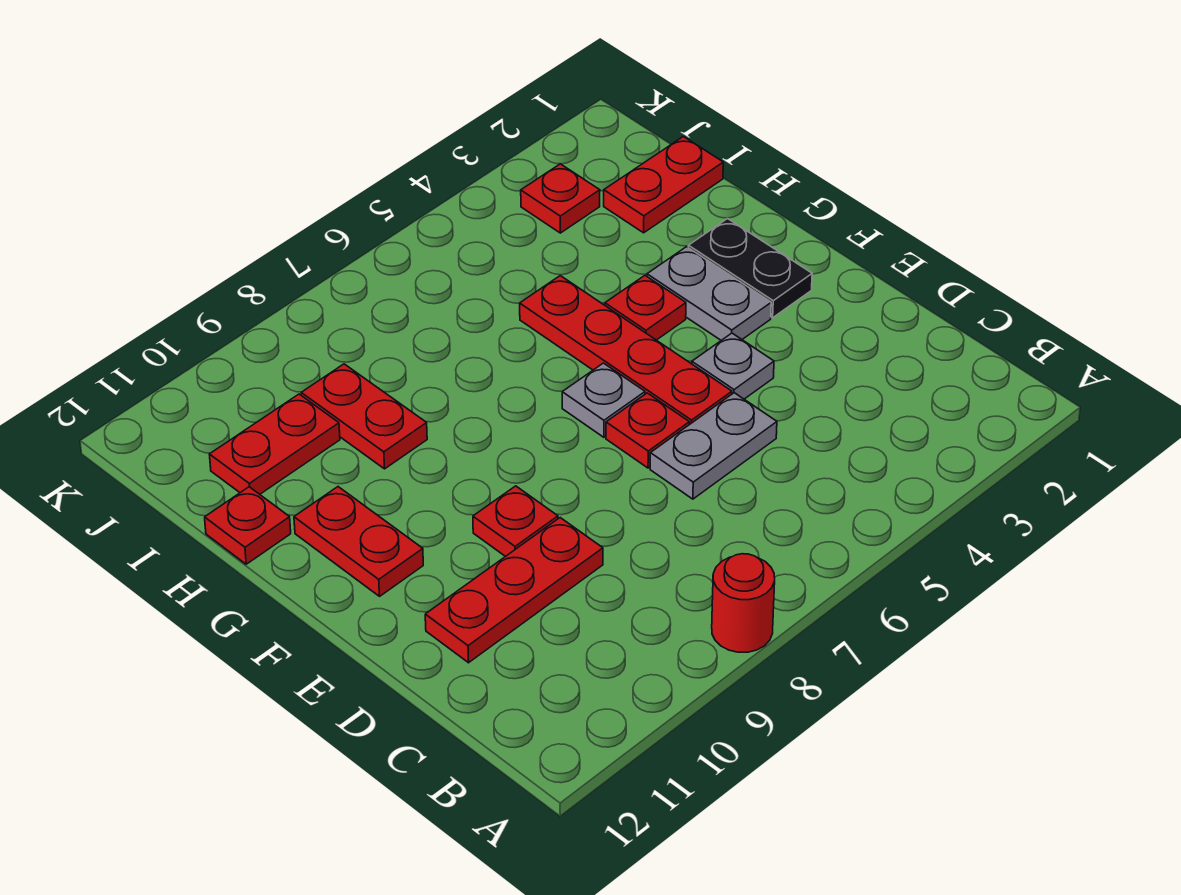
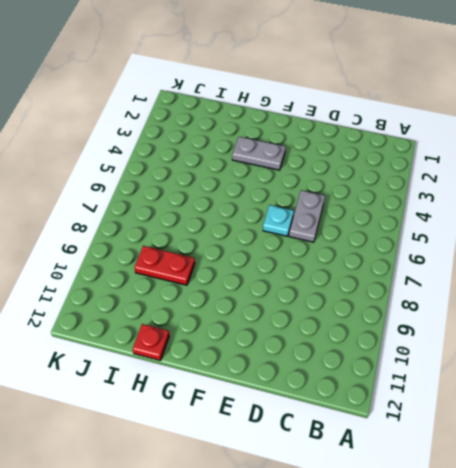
cyan 1x1 plate [263,205,294,236] -> red 1x1 plate [606,393,689,468]
none -> red 1x1 round brick [712,554,775,652]
none -> red 1x3 plate [425,518,603,663]
none -> grey 1x1 plate [692,333,774,399]

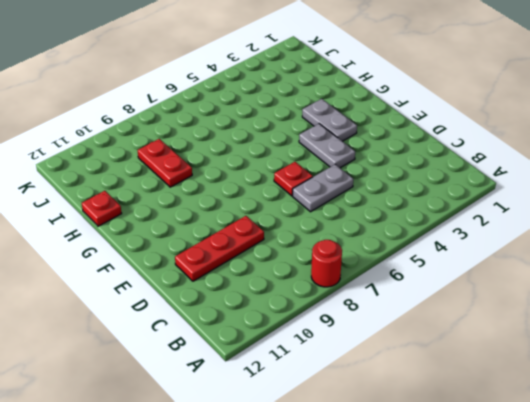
grey 1x2 plate [299,124,355,168] -> grey 1x1 plate [692,333,774,399]
none -> red 1x4 plate [520,276,732,425]
none -> red 1x1 plate [473,486,558,557]
none -> black 1x2 plate [688,219,812,318]

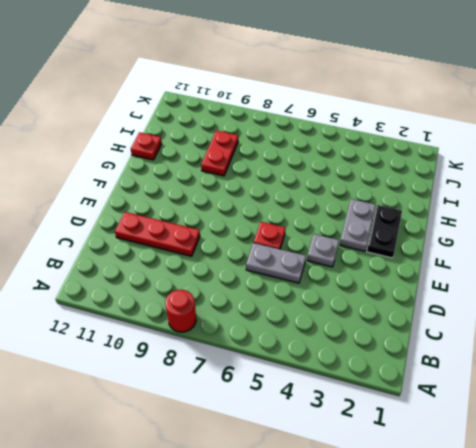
none -> red 1x4 plate [520,276,732,425]
none -> red 1x1 plate [473,486,558,557]
none -> grey 1x1 plate [562,363,645,437]

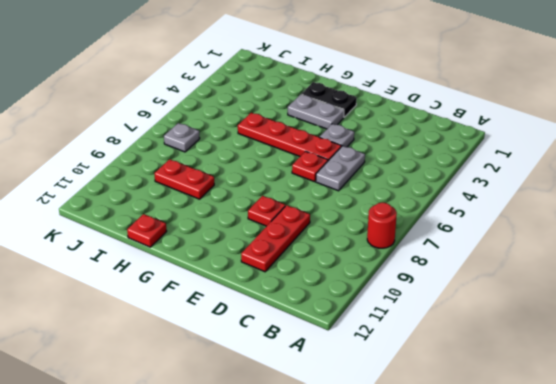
grey 1x1 plate [164,123,200,152] -> grey 1x1 plate moved to [562,363,645,437]
none -> red 1x2 plate [294,487,423,596]
none -> red 1x1 plate [605,276,686,340]
none -> red 1x2 plate [604,137,723,233]

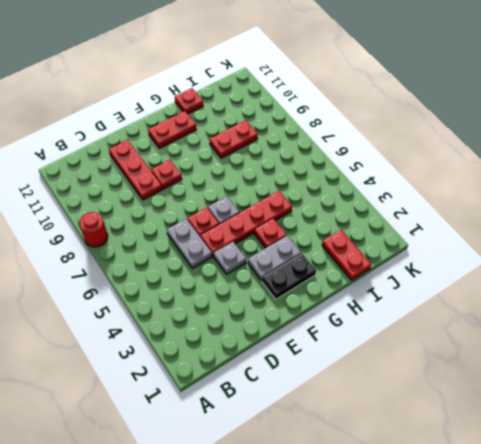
none -> red 1x2 plate [209,394,340,494]
none -> red 1x1 plate [521,164,600,233]

